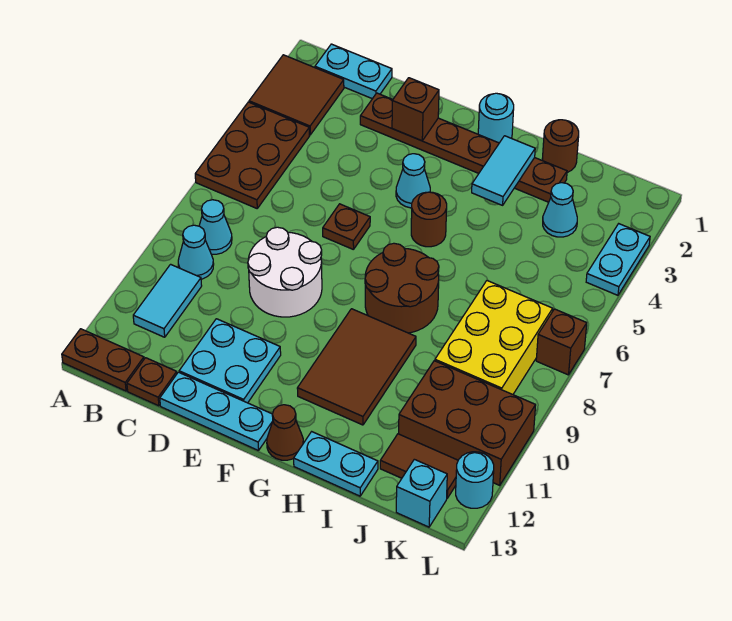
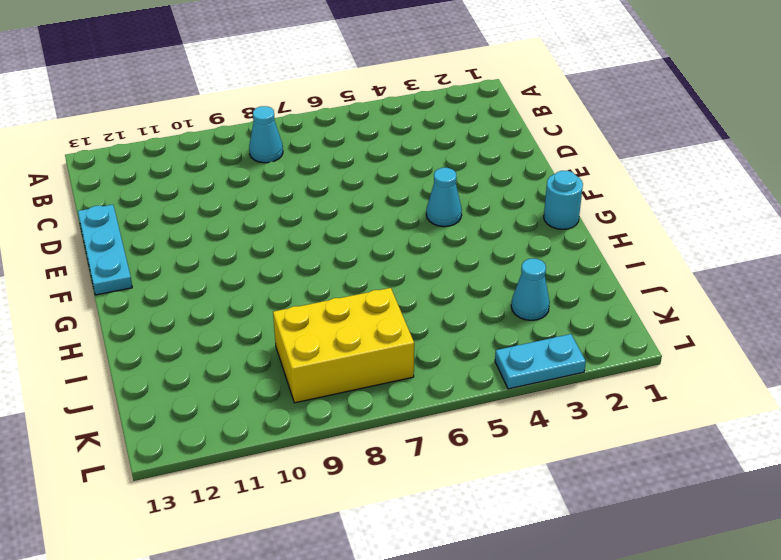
none -> brown 2x2 tile [249,55,344,135]
none -> brown 2x3 plate [195,102,309,208]
none -> brown 1x2 plate [62,329,144,391]
none -> cyan 1x2 plate [315,44,392,99]

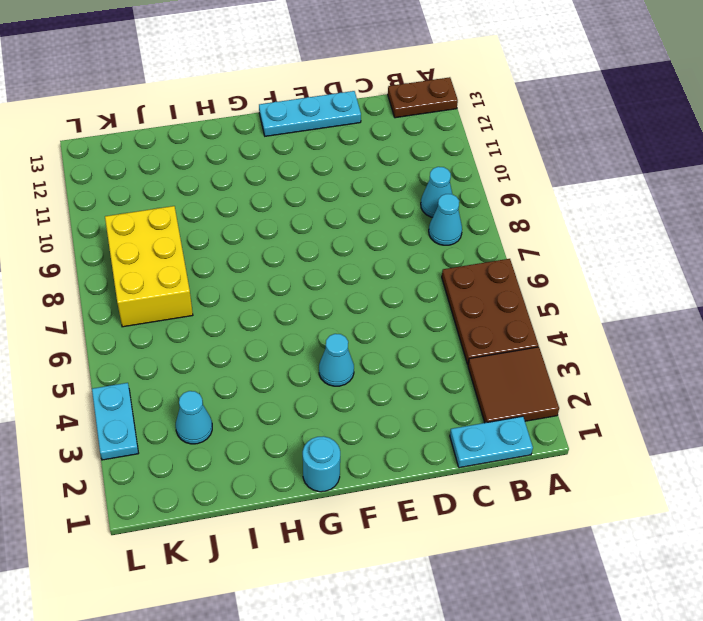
none -> cyan 1x2 tile [133,264,202,337]
none -> brown 1x1 plate [127,358,177,406]
none -> brown 1x6 plate [360,93,567,202]
none -> white 2x2 round brick [248,227,322,317]

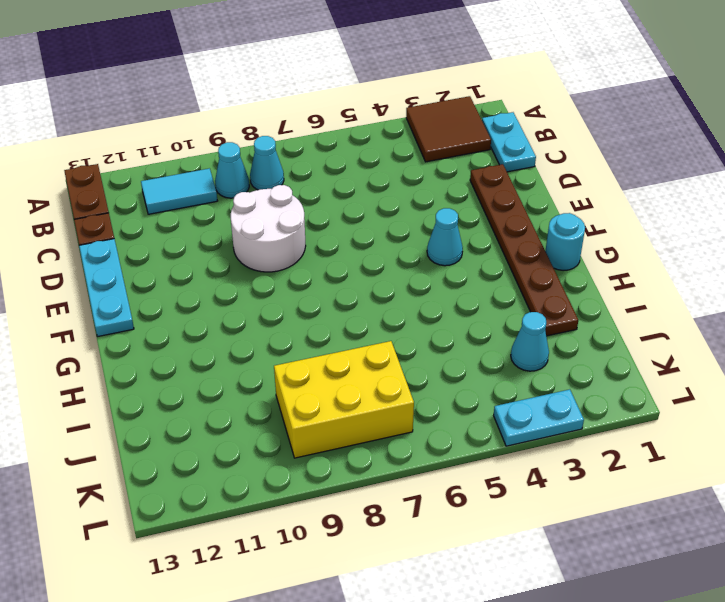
none -> brown 2x3 plate [195,102,309,208]
none -> cyan 2x2 plate [179,319,281,403]
none -> brown 1x1 plate [323,204,370,250]
none -> brown 1x1 round brick [411,192,447,247]

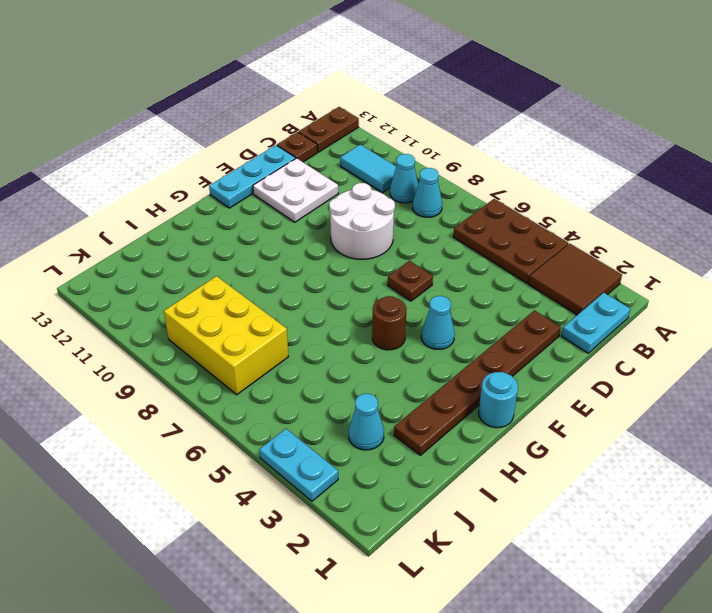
white 2x2 plate [253,158,338,222] -> cyan 2x2 plate [179,319,281,403]
none -> brown 2x2 round brick [365,243,439,333]
none -> brown 2x3 tile [297,309,416,425]
none -> brown 1x1 cone [267,405,303,460]
none -> cyan 1x2 plate [294,432,378,496]

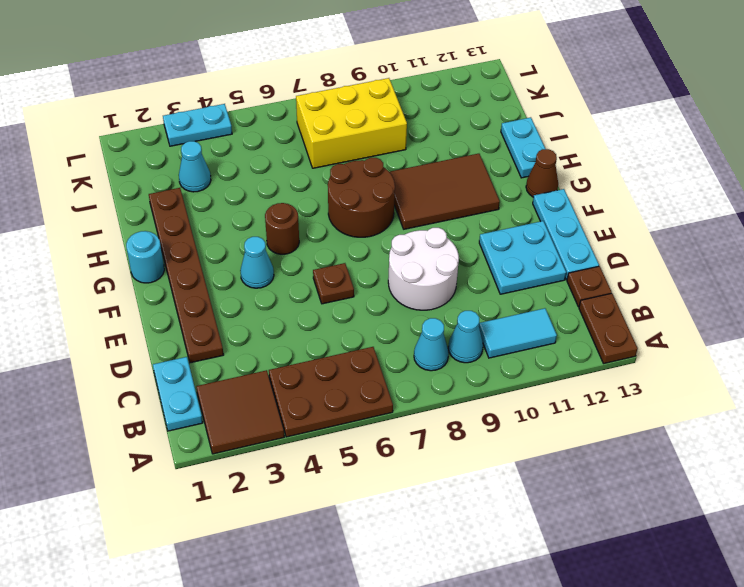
none -> brown 1x1 round brick [542,120,579,173]
none -> brown 2x3 brick [399,361,536,485]
none -> brown 1x2 tile [380,434,458,498]
none -> cyan 1x1 brick [396,459,447,527]

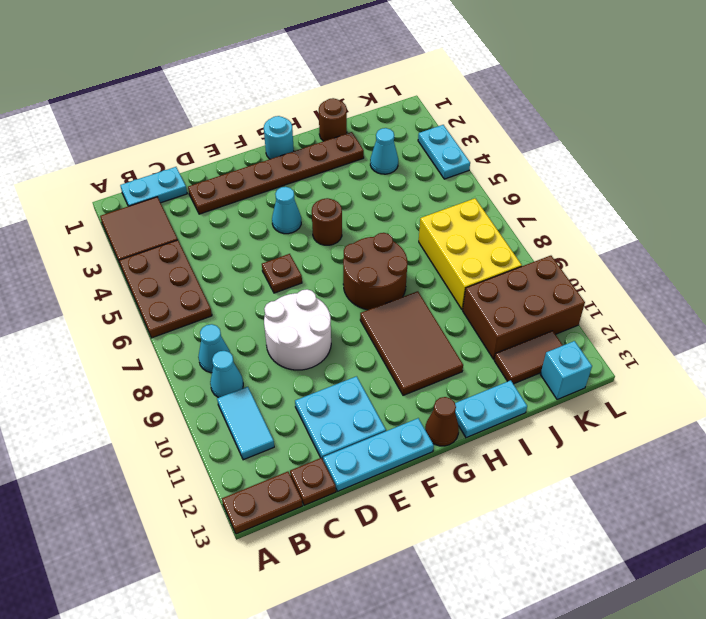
none -> brown 1x1 brick [536,309,587,375]
none -> cyan 1x1 round brick [456,452,494,508]
none -> brown 1x1 brick [392,78,439,141]
none -> cyan 1x2 tile [472,136,535,205]

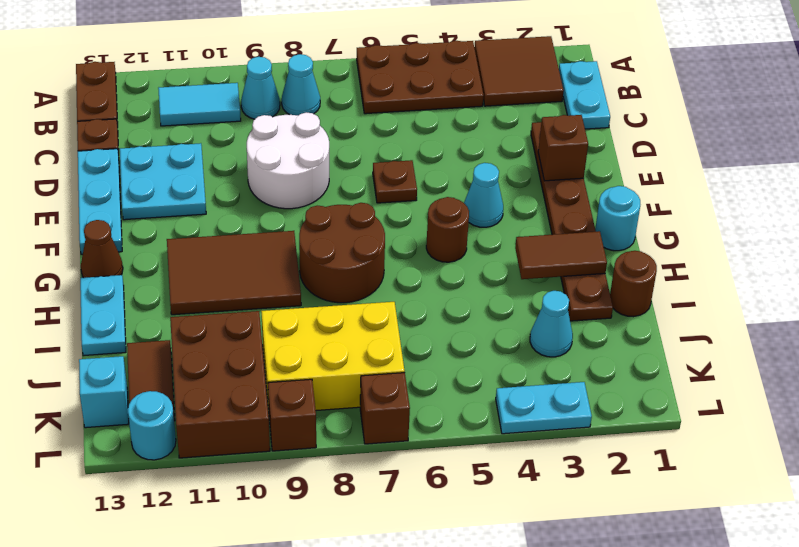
brown 1x2 tile [515,231,607,279] -> cyan 1x2 tile [472,136,535,205]
brown 1x1 brick [268,379,316,451] -> none

